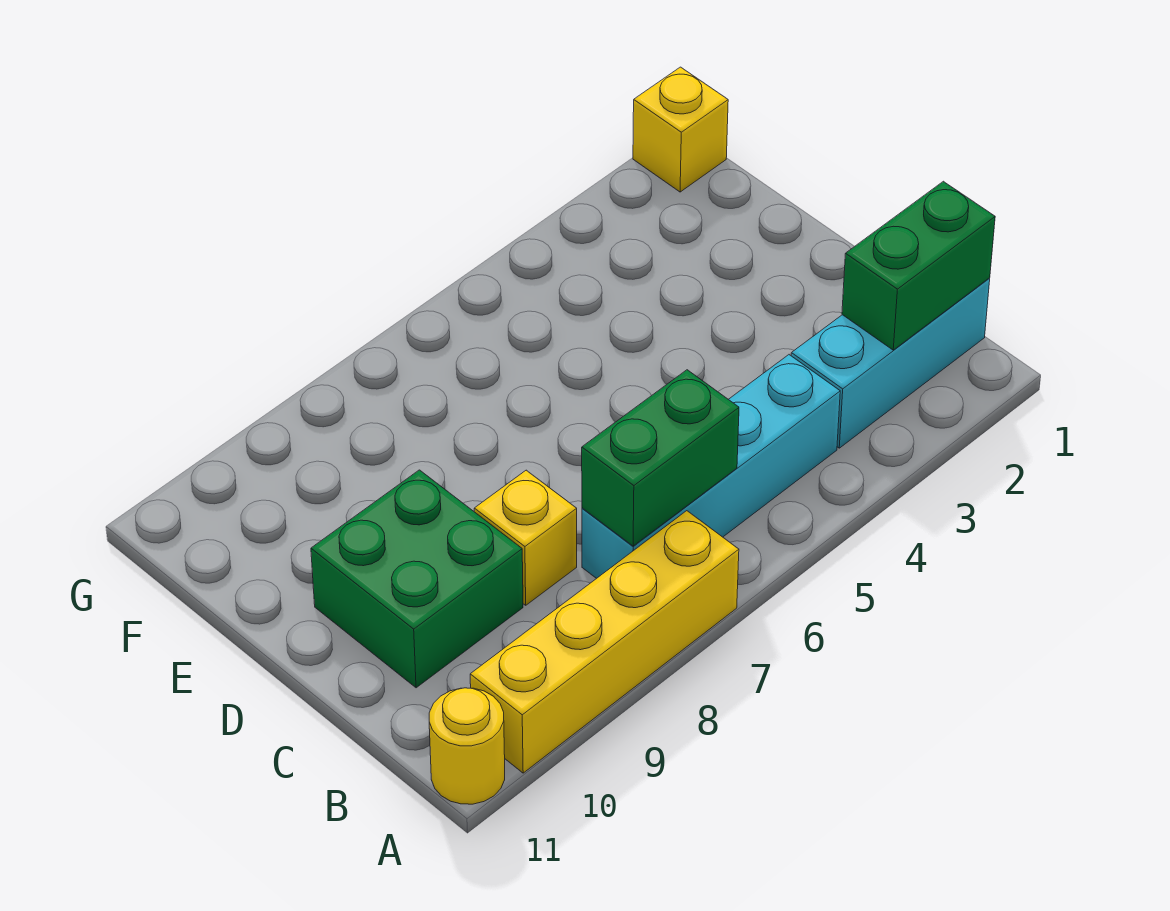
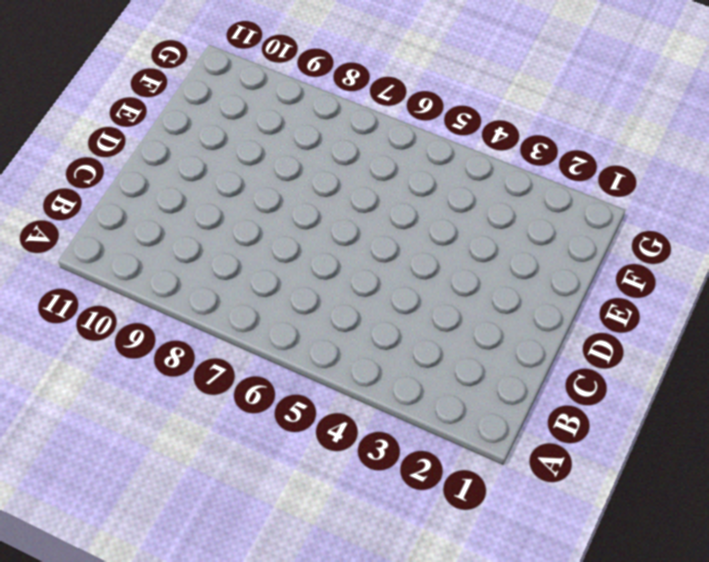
none -> yellow 1x4 brick [470,511,739,773]
none -> yellow 1x1 round brick [429,688,505,804]

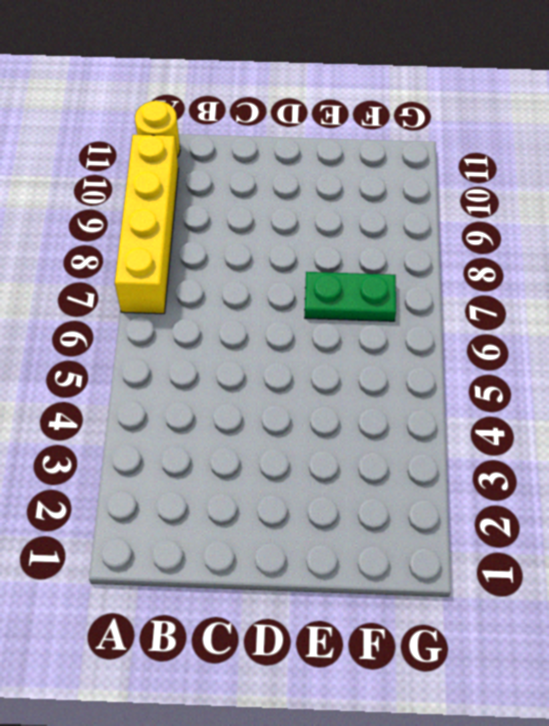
green 1x2 plate [305,272,396,321] -> none
none -> cyan 1x3 brick [791,278,990,448]
none -> cyan 1x4 brick [582,355,840,578]

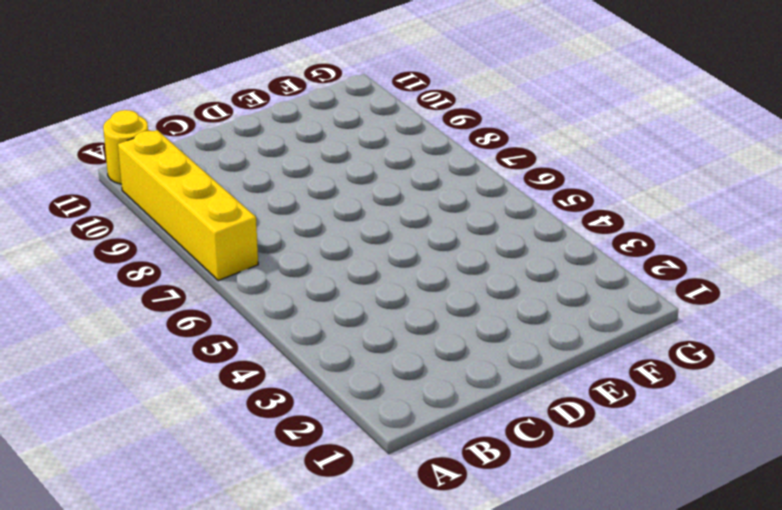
none -> cyan 1x3 brick [791,278,990,448]
none -> cyan 1x4 brick [582,355,840,578]

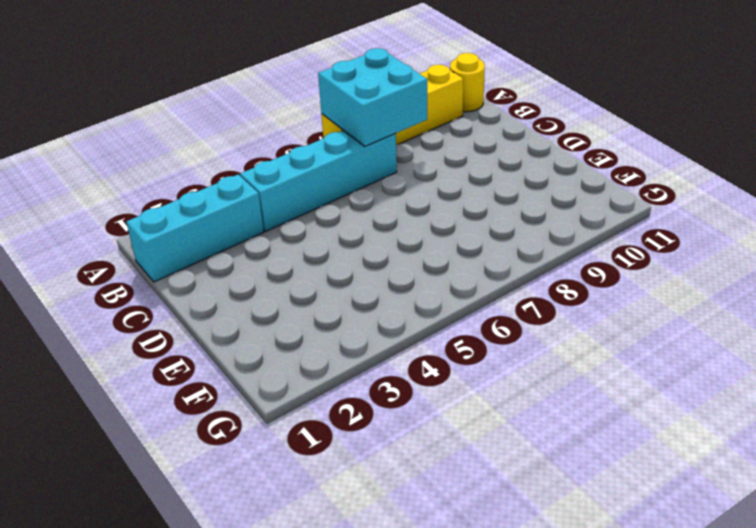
cyan 2x2 brick [318,48,427,146] -> green 1x2 brick [582,370,739,546]
none -> yellow 1x1 brick [474,470,577,605]
none -> green 2x2 brick [311,470,523,688]

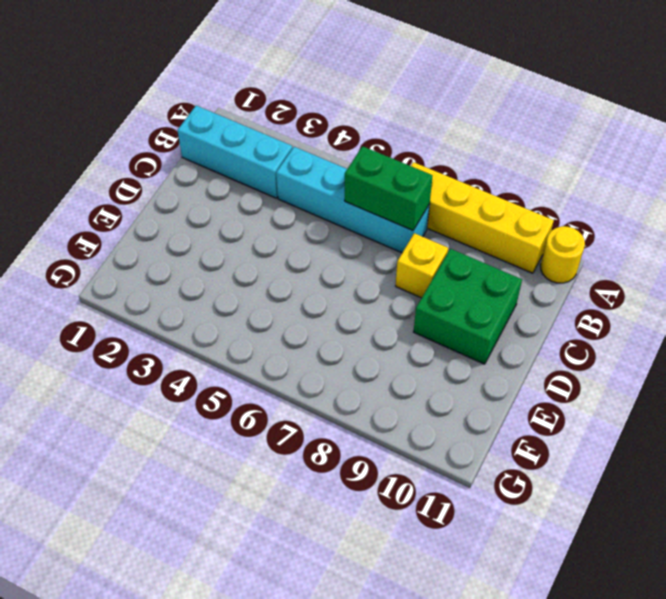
none -> yellow 1x1 brick [633,67,728,192]
none -> green 1x2 brick [842,181,995,350]

